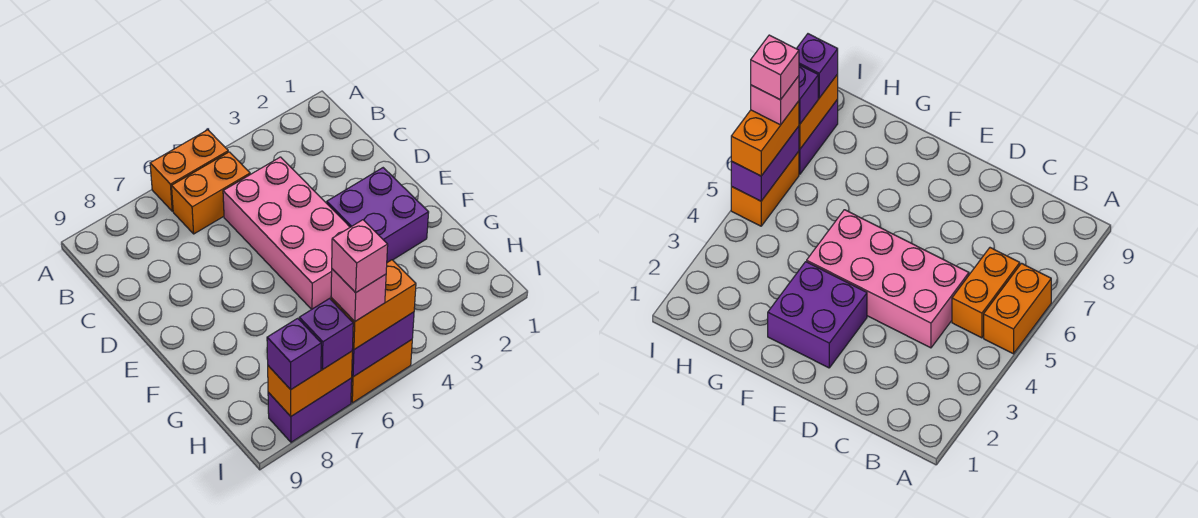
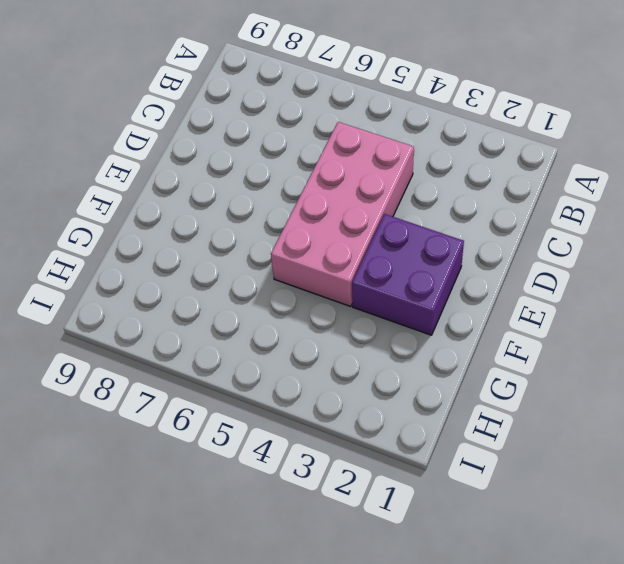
none -> orange 1x2 brick [150,130,228,211]
none -> orange 1x2 brick [172,152,250,234]
none -> orange 1x2 brick [351,340,412,403]

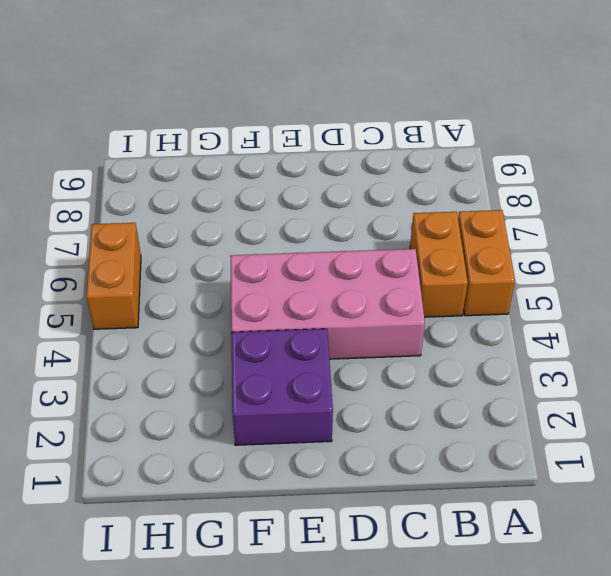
none -> purple 1x2 brick [268,378,352,442]
none -> purple 1x2 brick [352,312,414,377]
none -> orange 1x2 brick [268,351,352,416]

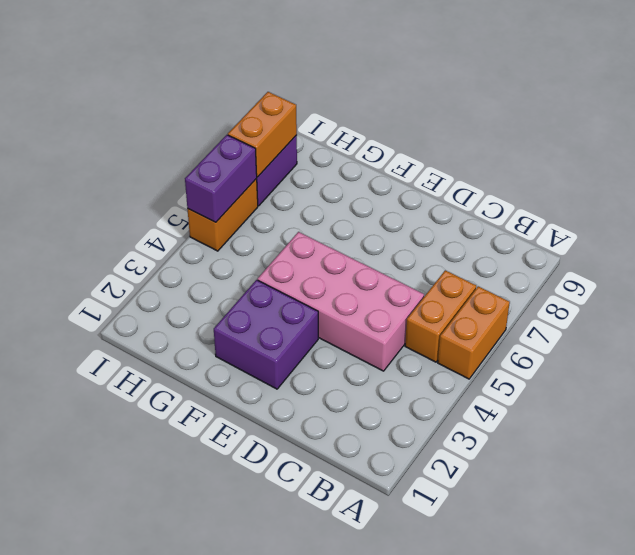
none -> orange 1x2 brick [331,260,416,349]
none -> purple 1x1 brick [299,299,353,369]
none -> purple 1x1 brick [267,318,321,390]

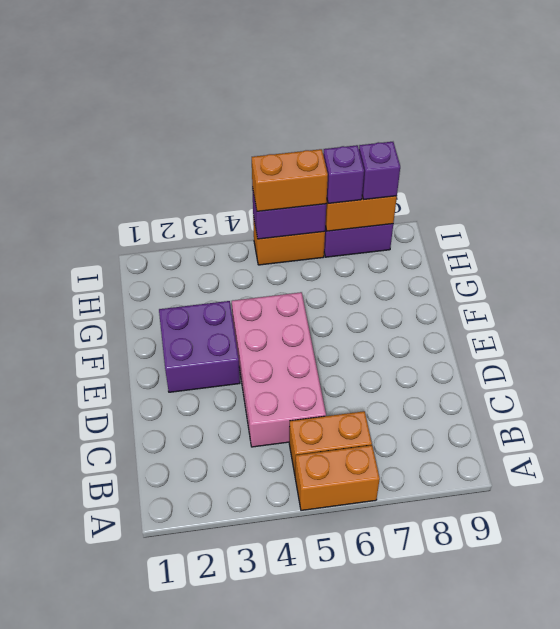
none -> pink 1x1 brick [331,269,386,321]
none -> pink 1x1 brick [332,220,388,293]

